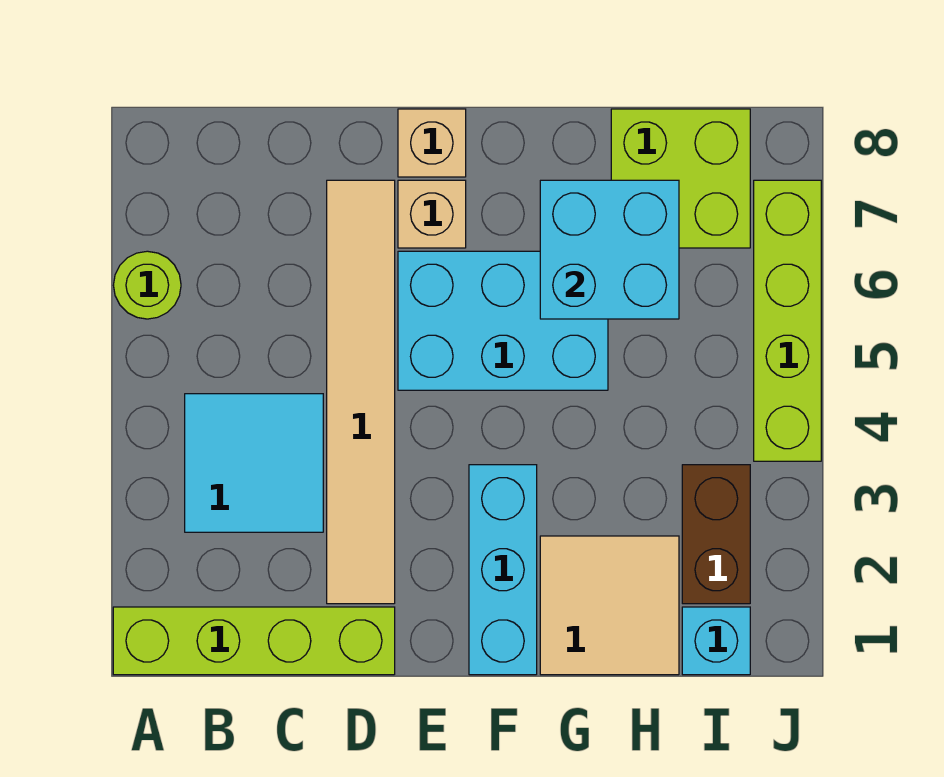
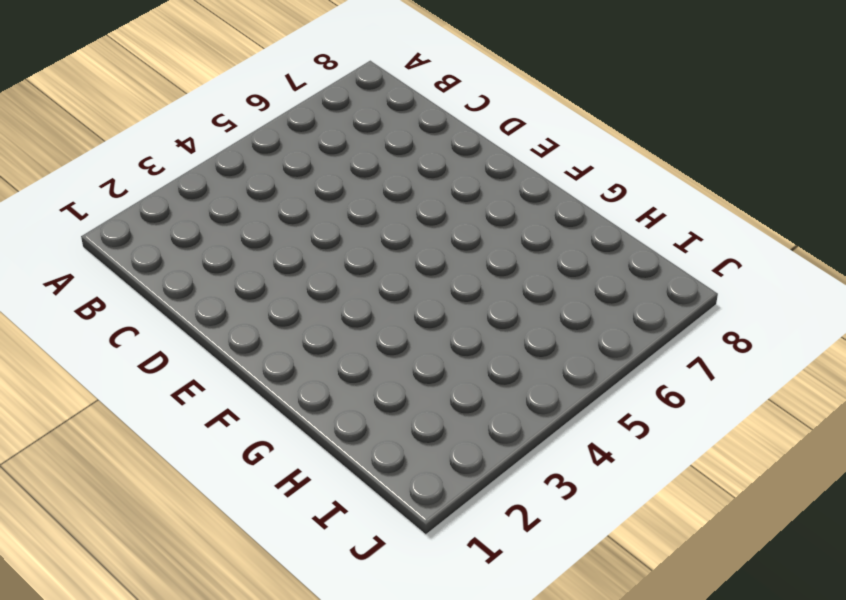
none -> lime 1x4 brick [113,607,395,675]
none -> lime 1x1 round brick [113,251,181,319]
none -> cyan 2x2 tile [185,394,323,532]

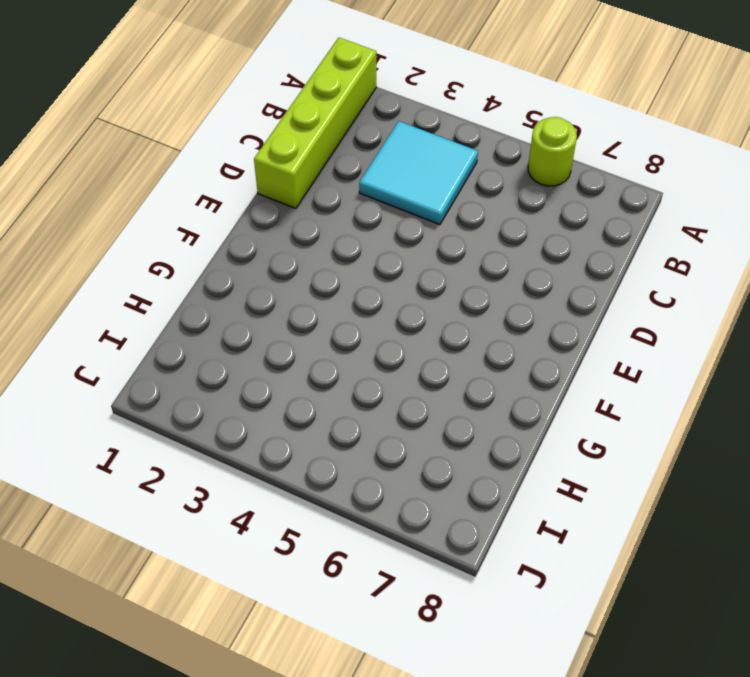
none -> tan 1x6 tile [327,180,395,604]
none -> cyan 2x3 brick [398,251,608,390]
none -> tan 1x1 brick [398,180,466,248]

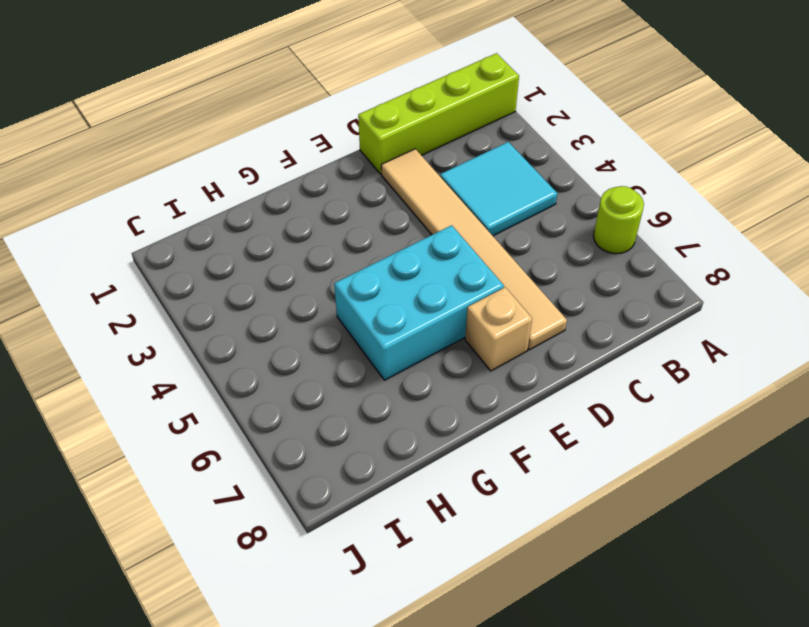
none -> tan 1x1 brick [398,109,466,177]
none -> cyan 1x3 brick [469,465,537,675]
none -> tan 2x2 tile [540,536,679,675]

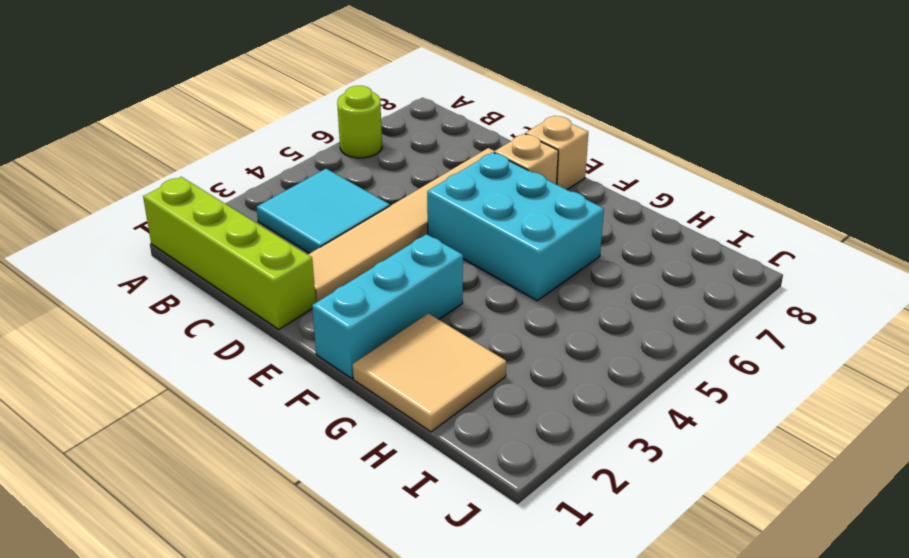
none -> lime 2x2 brick [611,109,750,248]
none -> cyan 1x1 brick [682,607,750,675]
none -> brown 1x2 brick [682,465,750,604]

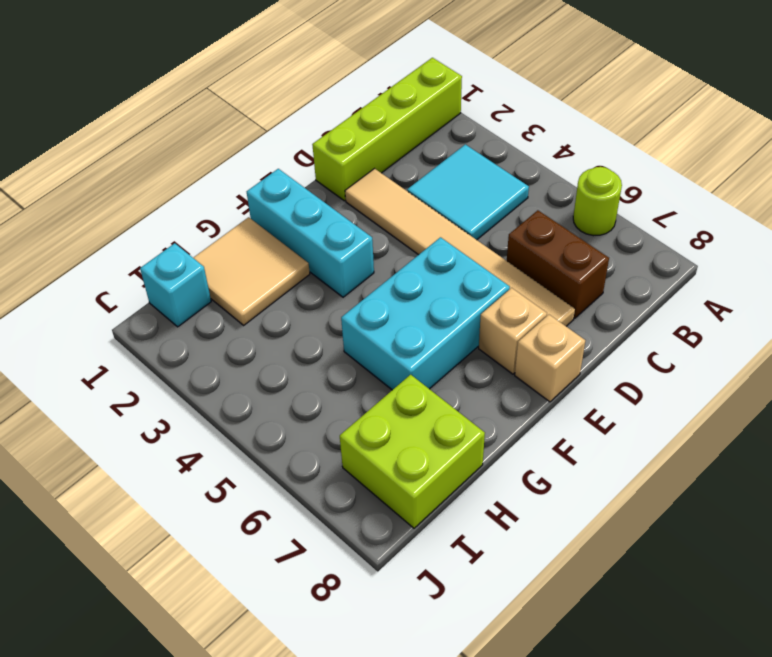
brown 1x2 brick [507,210,609,318] -> brown 1x2 brick moved to [682,465,750,604]
none -> lime 1x4 brick [754,180,821,461]
none -> cyan 2x2 brick [540,180,679,319]

